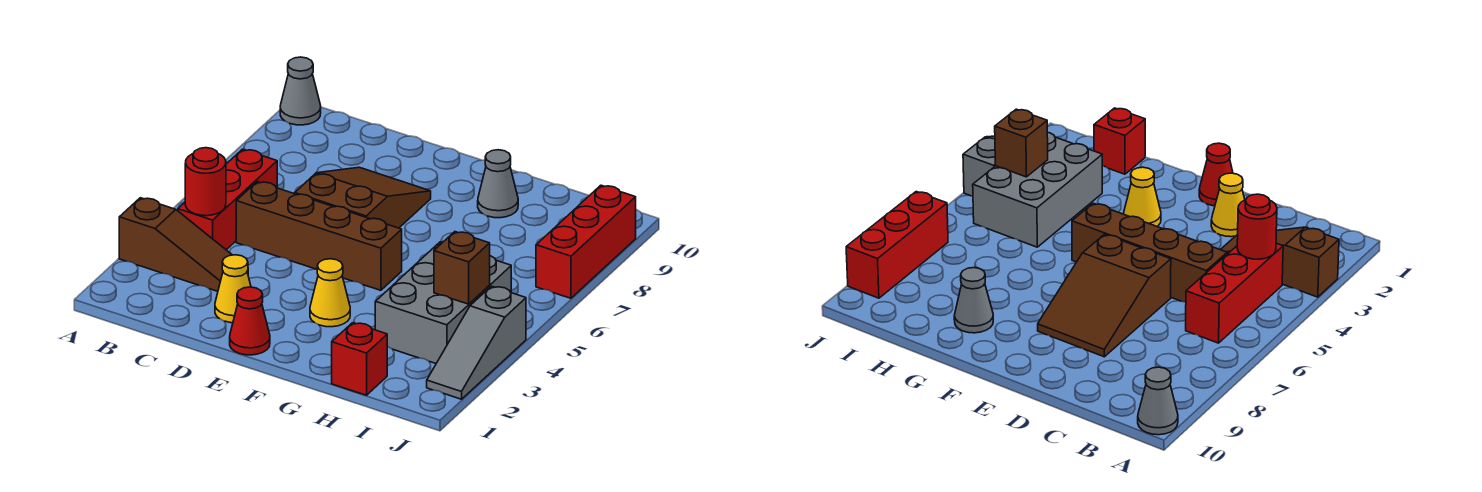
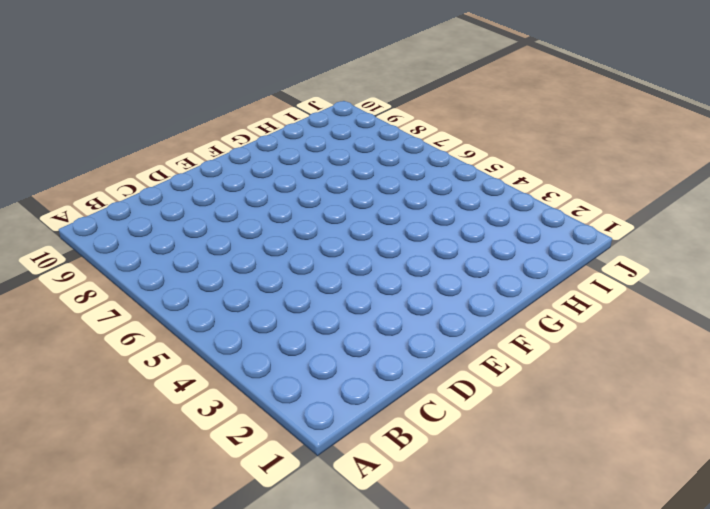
none -> brown 1x3 slope [119,198,248,291]
none -> grey 1x1 cone [280,57,321,125]
none -> red 1x3 brick [178,149,277,250]

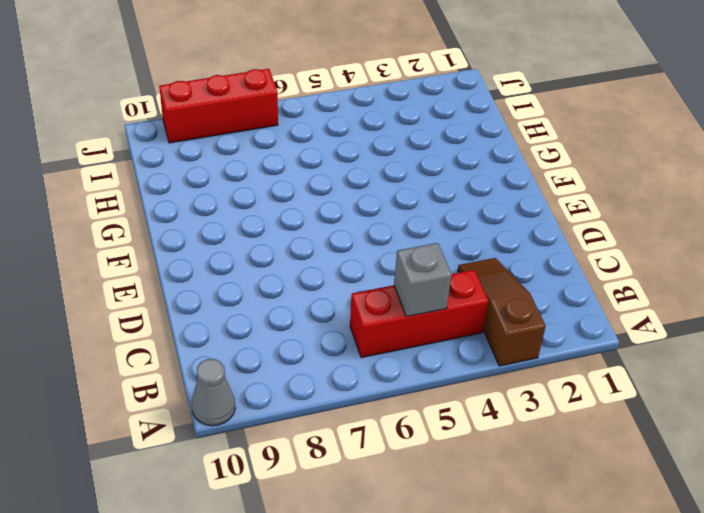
grey 1x1 brick [394,243,452,317] -> none
none -> brown 1x4 brick [236,182,402,290]
none -> yellow 1x1 cone [215,255,251,323]
none -> brown 2x3 slope [295,167,431,228]

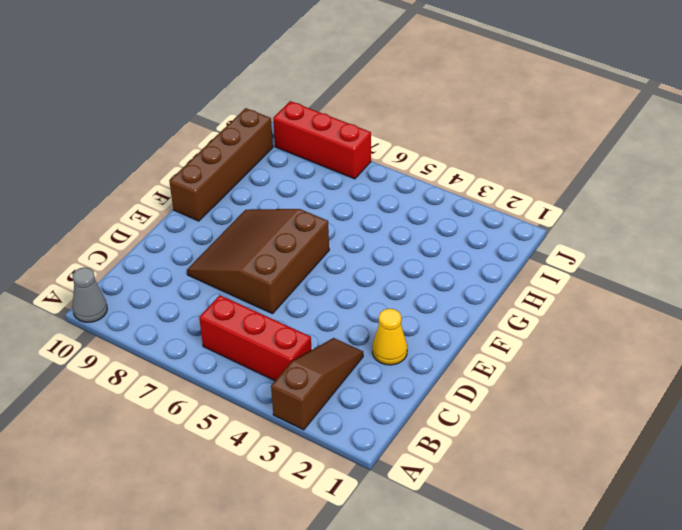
brown 3x3 slope [187,209,329,314] -> brown 2x3 slope [295,167,431,228]
brown 1x4 brick [169,108,273,221] -> brown 1x4 brick moved to [236,182,402,290]
none -> red 1x1 cone [230,287,270,355]
none -> yellow 1x1 cone [310,259,350,327]
none -> grey 1x1 cone [478,150,518,218]

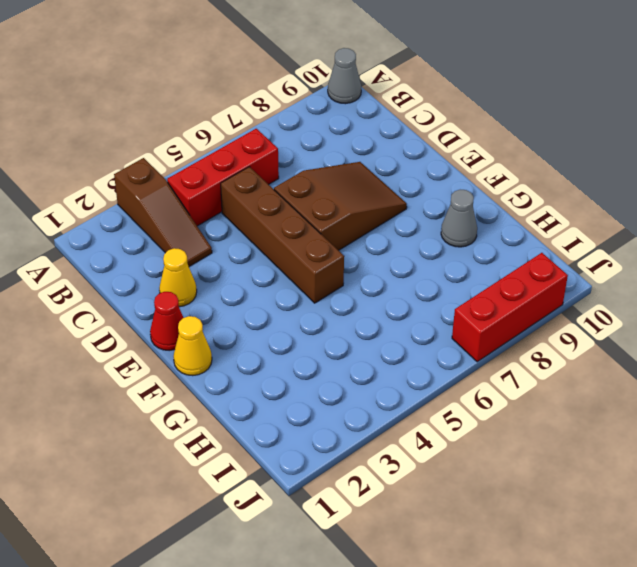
yellow 1x1 cone [173,316,212,376] -> yellow 1x1 cone moved to [310,259,350,327]
none -> red 1x1 brick [332,323,387,395]
none -> grey 2x3 brick [375,242,511,363]
none -> grey 1x3 slope [427,286,526,399]

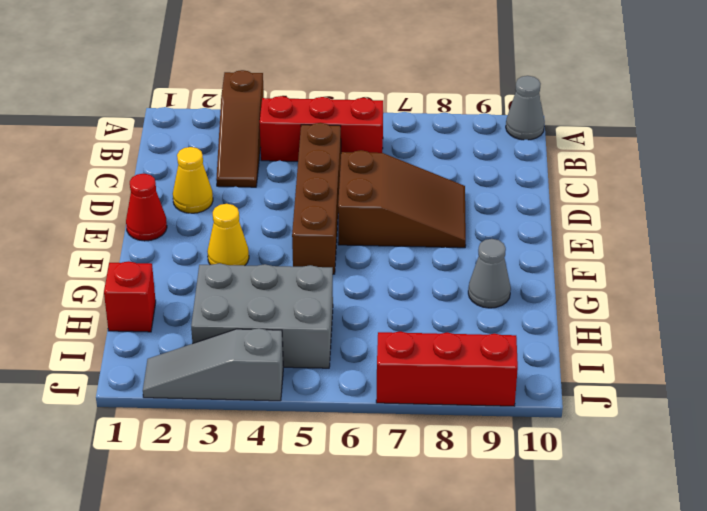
none -> red 1x1 round brick [185,148,226,216]
none -> brown 1x1 brick [434,232,490,304]

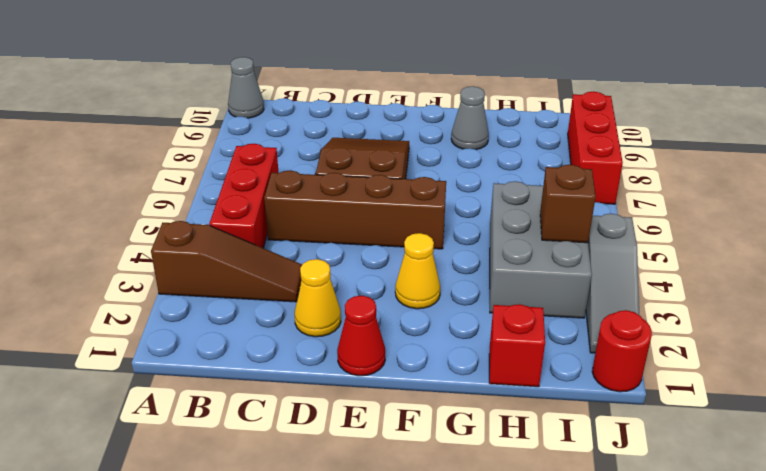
red 1x1 round brick [592,310,652,392] -> red 1x1 round brick moved to [185,148,226,216]

